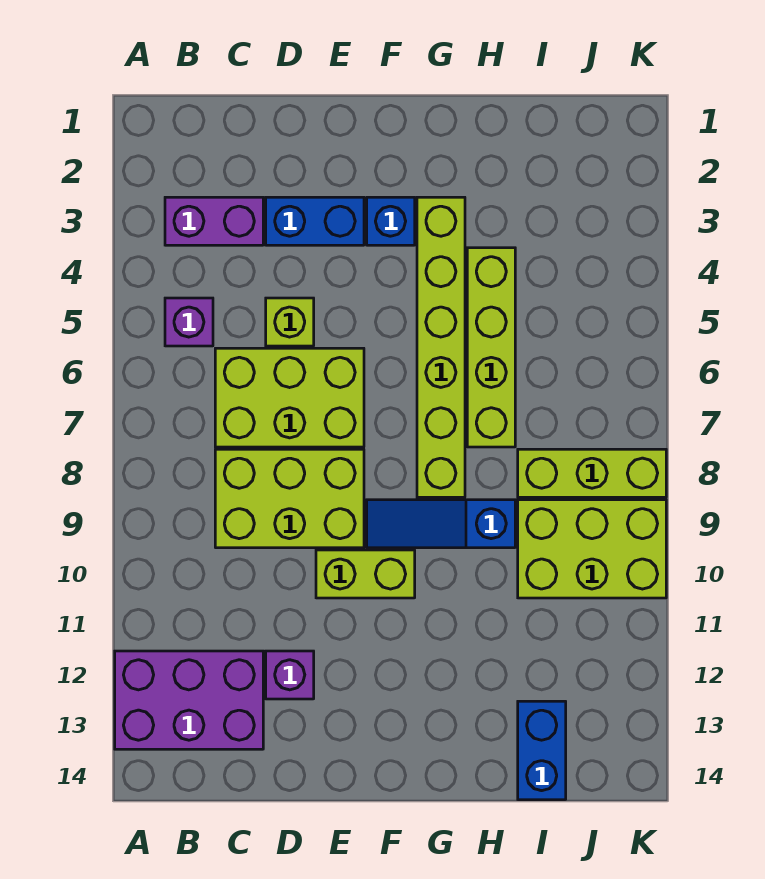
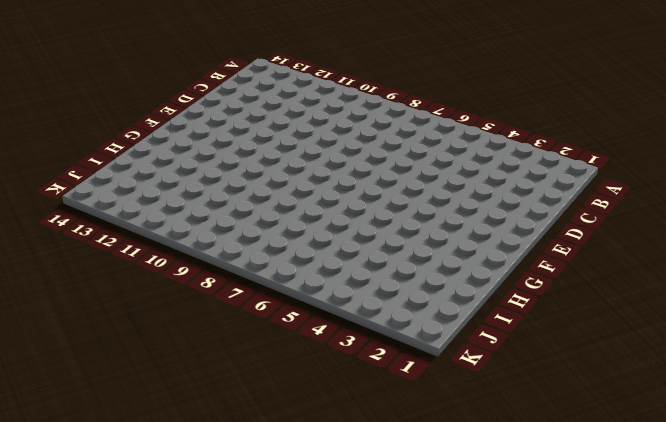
none -> purple 2x3 brick [115,651,263,749]
none -> purple 1x2 brick [165,197,263,245]
none -> purple 1x1 brick [165,298,213,346]

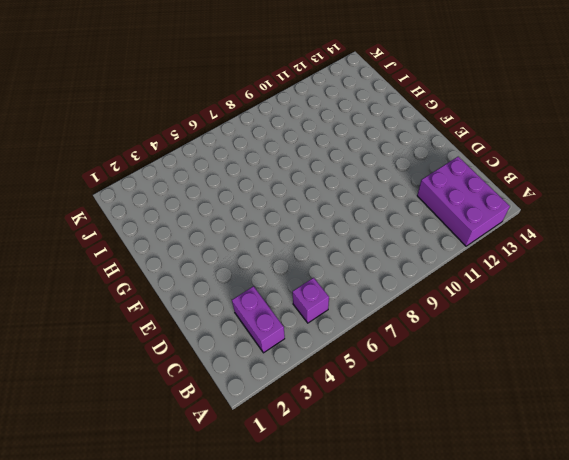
none -> lime 2x3 brick [215,348,364,447]
none -> lime 2x3 brick [215,449,364,548]
none -> blue 1x2 brick [266,197,364,245]

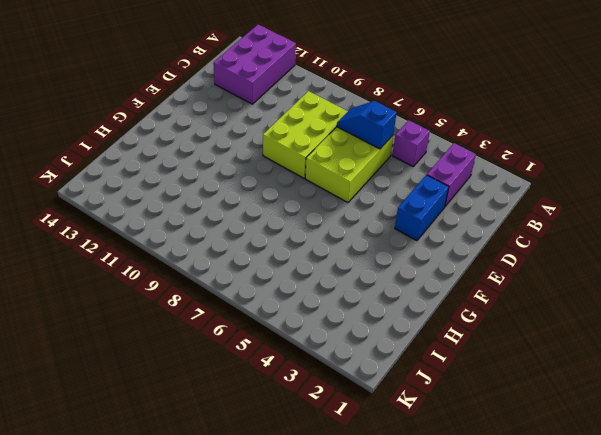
blue 1x2 slope [337,101,397,149] -> none
none -> lime 1x1 brick [266,298,314,346]
none -> purple 1x1 brick [266,651,314,699]
none -> lime 1x2 brick [316,550,415,598]

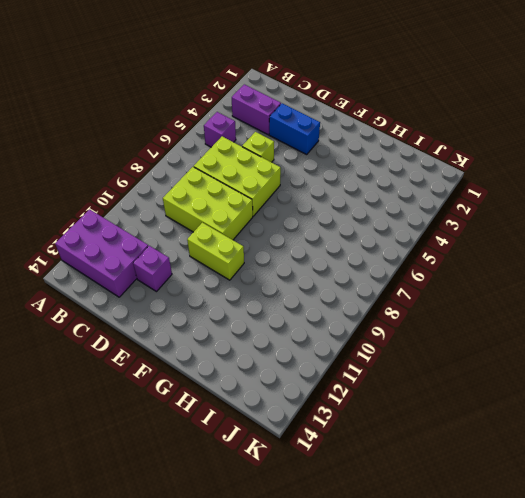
none -> blue 1x1 brick [367,197,415,245]
none -> blue 1x3 slope [367,500,515,548]
none -> lime 1x6 brick [417,197,465,497]

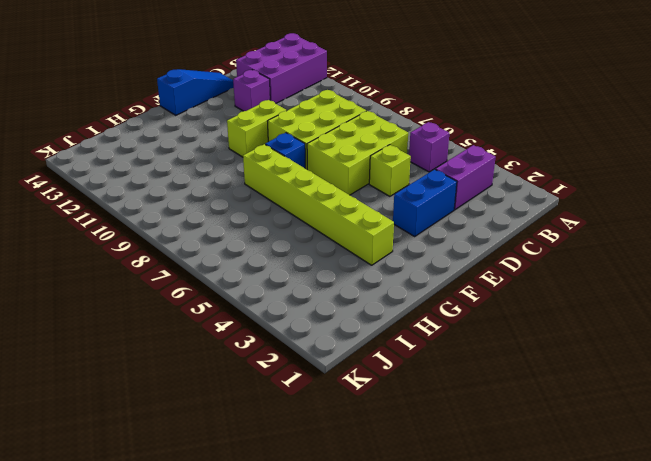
blue 1x3 slope [157,69,234,115] -> blue 1x3 slope moved to [367,500,515,548]
blue 1x1 brick [265,133,305,168] -> blue 1x1 brick moved to [367,197,415,245]
none -> lime 1x4 brick [467,248,515,447]
none -> lime 1x3 brick [518,449,666,497]
none -> lime 2x3 brick [518,500,666,598]

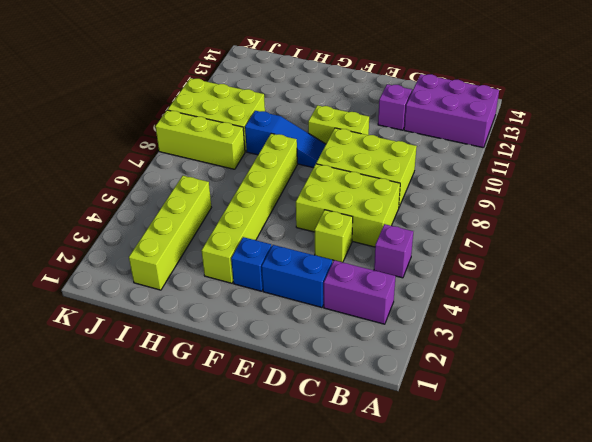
lime 1x4 brick [129,176,211,290] -> lime 1x4 brick moved to [467,248,515,447]
none -> blue 1x2 brick [518,701,566,800]

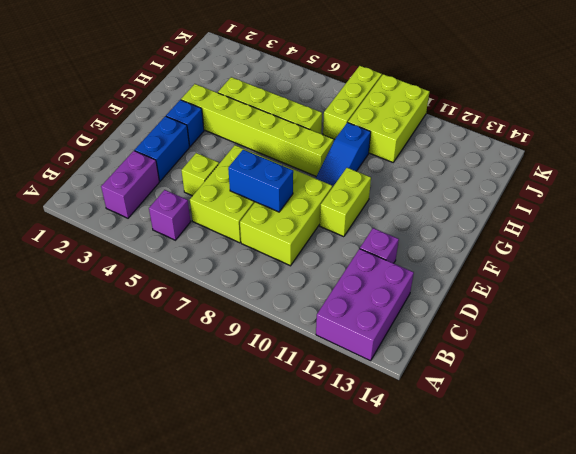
blue 1x2 brick [228,150,293,212] -> blue 1x2 brick moved to [518,701,566,800]

